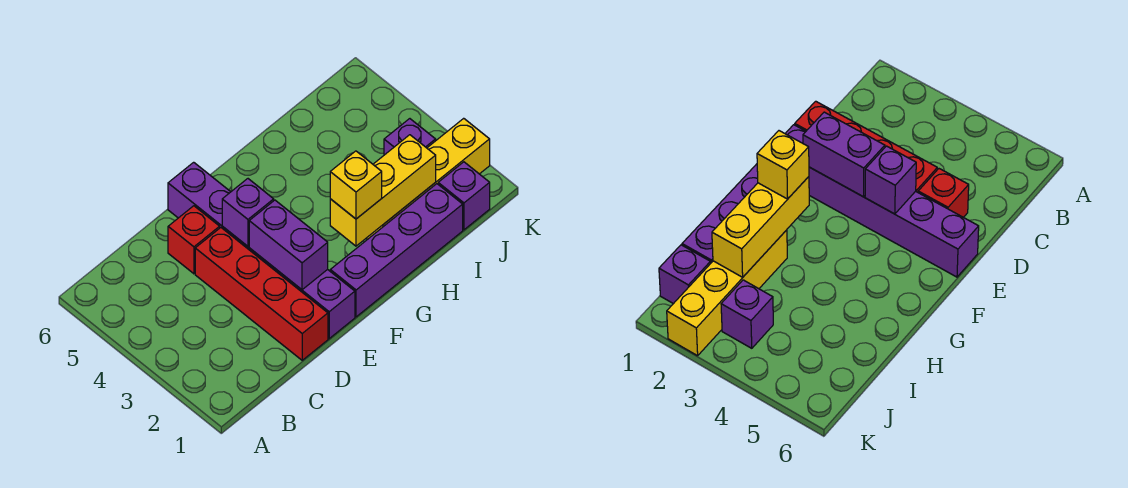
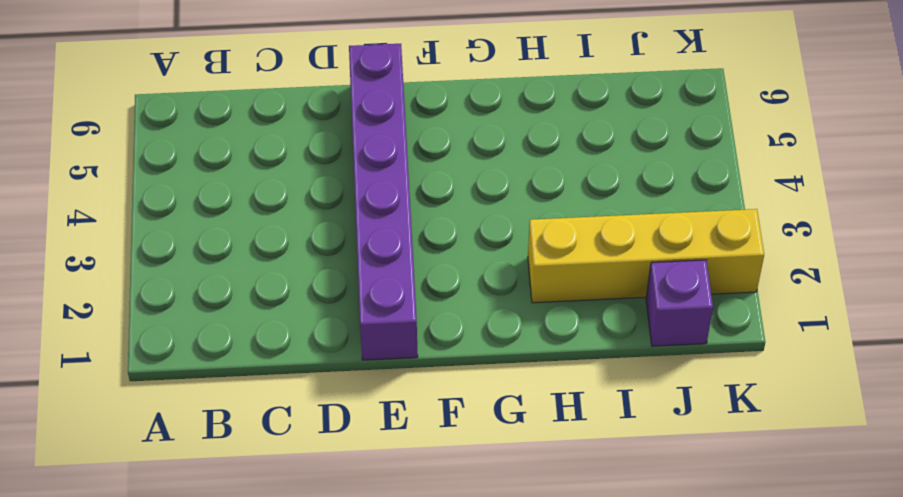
none -> red 1x4 brick [195,228,328,360]
none -> red 1x1 brick [168,206,220,274]

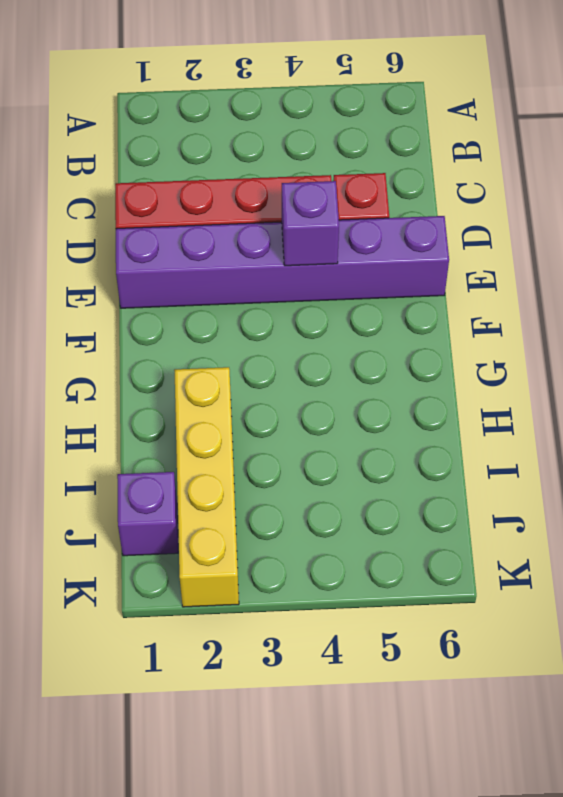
none -> purple 1x4 brick [330,184,463,317]
none -> purple 1x1 brick [384,119,436,155]

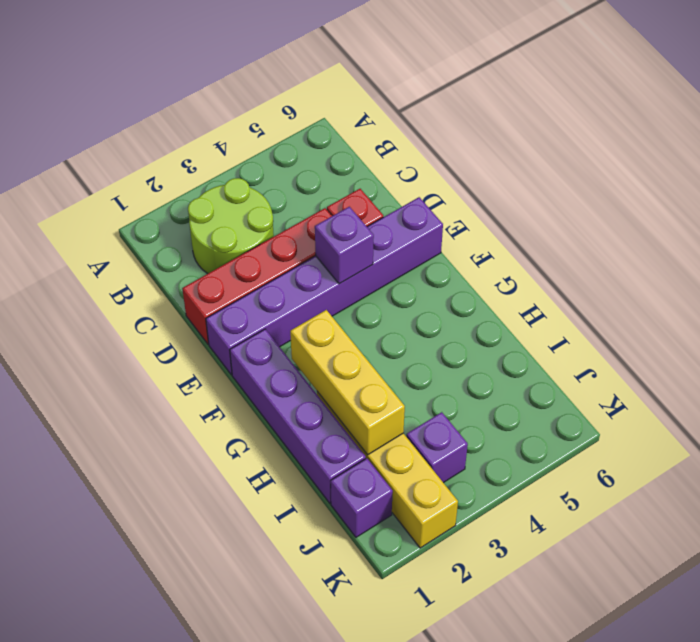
lime 2x2 round brick [188,178,274,274] -> none
none -> purple 1x2 brick [249,200,328,290]
none -> yellow 1x1 brick [330,151,382,219]

